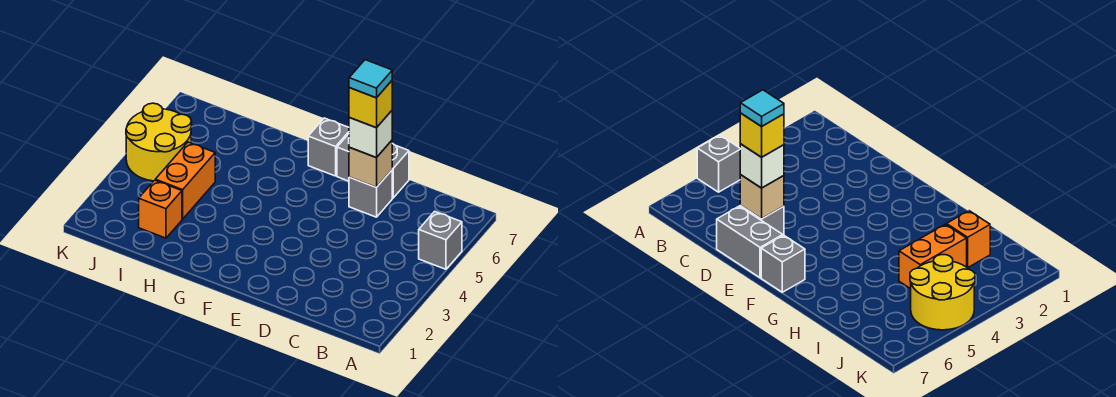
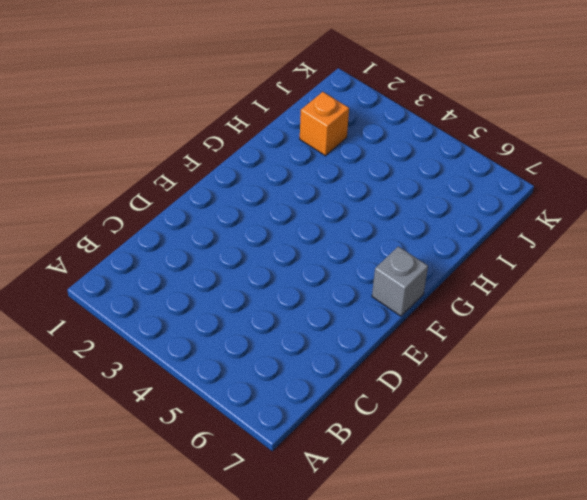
none -> grey 1x1 brick [419,211,462,269]
none -> grey 1x1 brick [349,170,392,217]

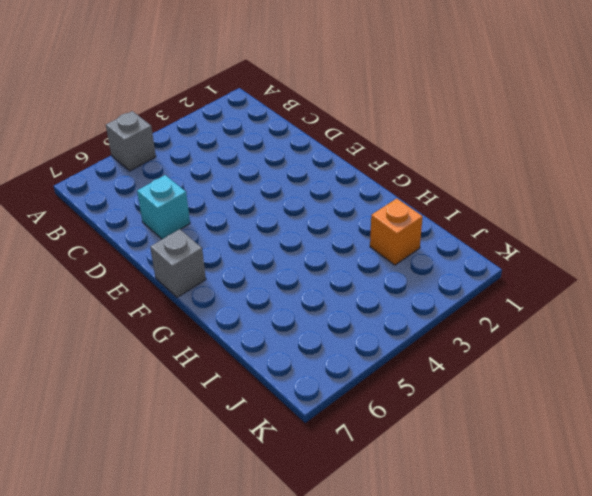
cyan 1x1 brick [137,175,190,239] -> grey 1x1 brick [349,170,392,217]
none -> grey 1x2 brick [337,134,409,198]
none -> orange 1x2 brick [155,142,215,219]

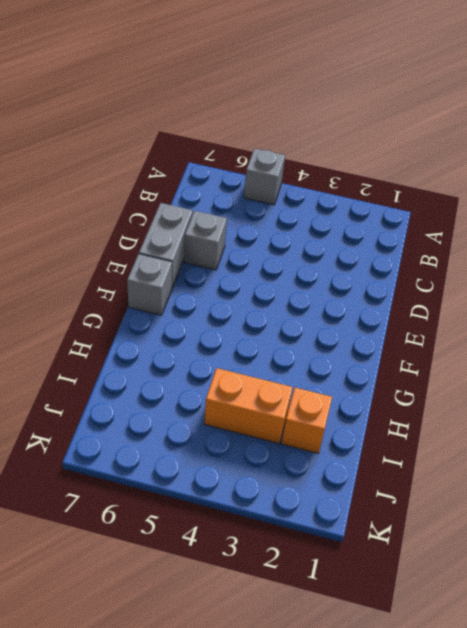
none -> yellow 2x2 round brick [126,103,192,181]
none -> tan 1x1 brick [349,141,392,187]

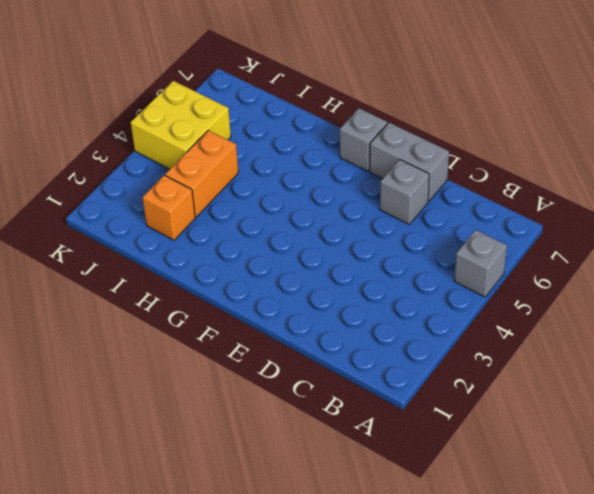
yellow 2x2 brick [131,81,231,169] -> yellow 2x2 round brick [126,103,192,181]
none -> tan 1x1 brick [349,141,392,187]
none -> white 1x1 brick [349,111,392,158]

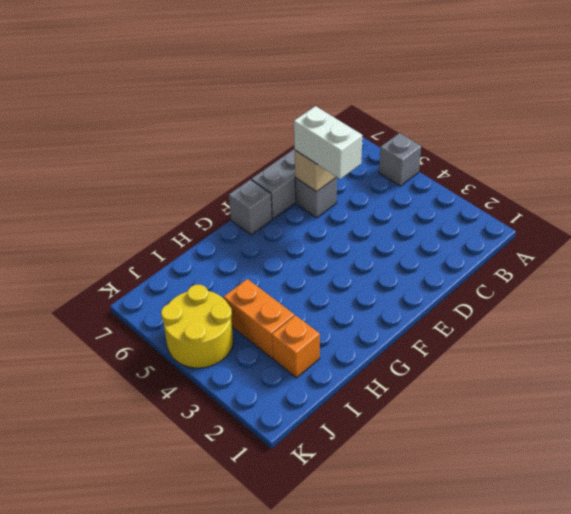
white 1x2 brick [294,106,362,179] -> white 1x1 brick [349,111,392,158]
none -> yellow 1x1 brick [349,81,392,128]
none -> cyan 1x1 tile [349,60,392,98]

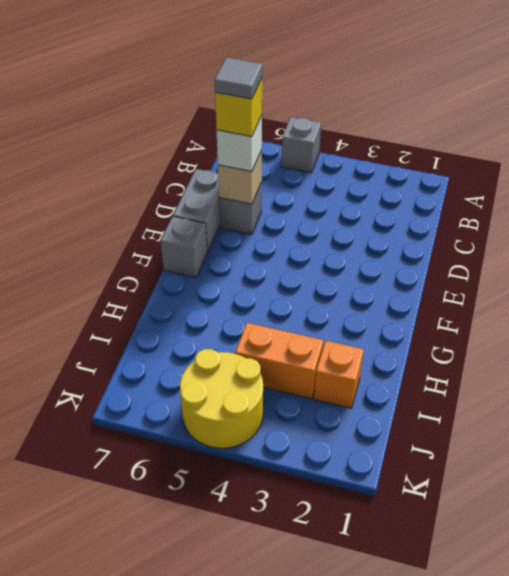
grey 1x1 tile [215,57,262,99] -> cyan 1x1 tile [349,60,392,98]

